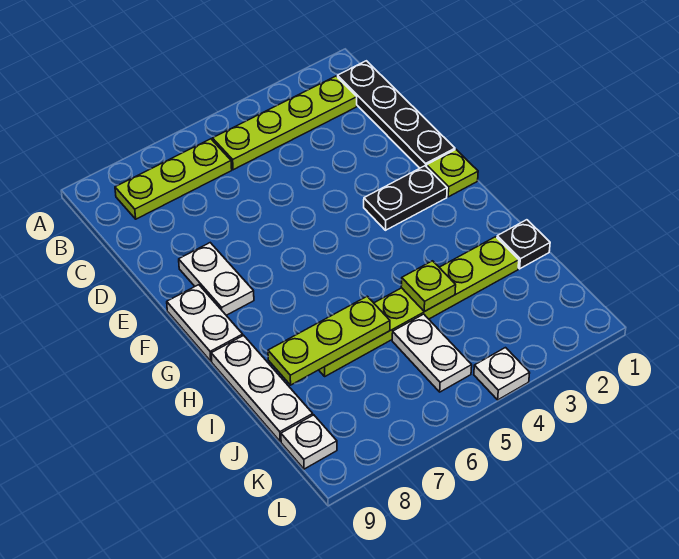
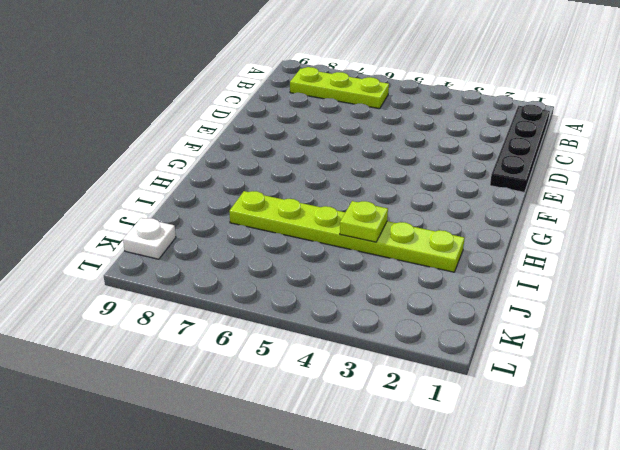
none -> lime 1x4 plate [212,76,357,170]
none -> white 1x2 plate [179,243,254,315]
none -> lime 1x1 plate [427,150,478,197]

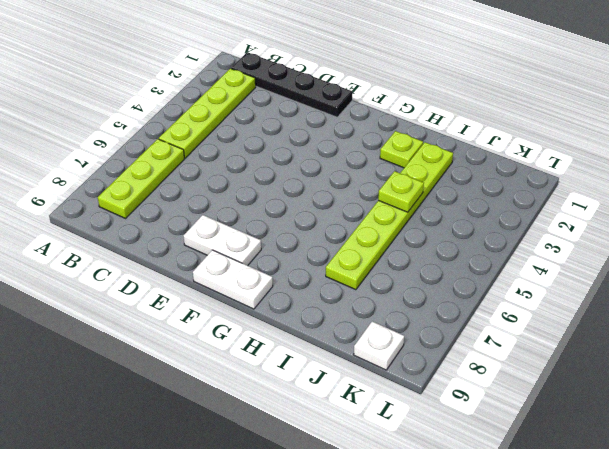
lime 1x1 plate [380,131,423,168] -> lime 1x1 plate moved to [427,150,478,197]
none -> black 1x2 plate [364,166,447,230]
none -> white 1x3 plate [211,335,313,441]
none -> black 1x1 plate [497,220,550,269]

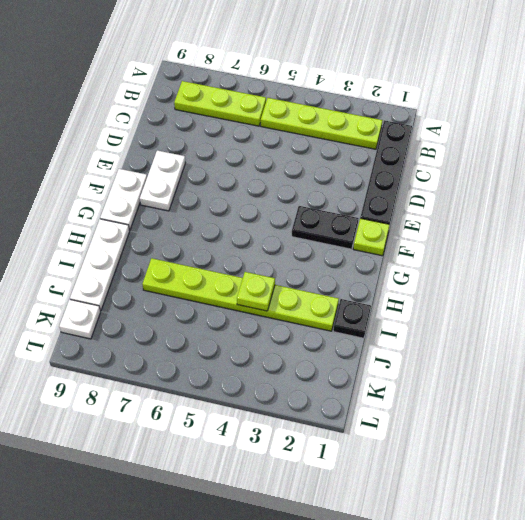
none -> white 1x2 plate [392,314,472,392]
none -> white 1x1 plate [474,348,530,400]
none -> lime 1x3 plate [268,296,390,385]

